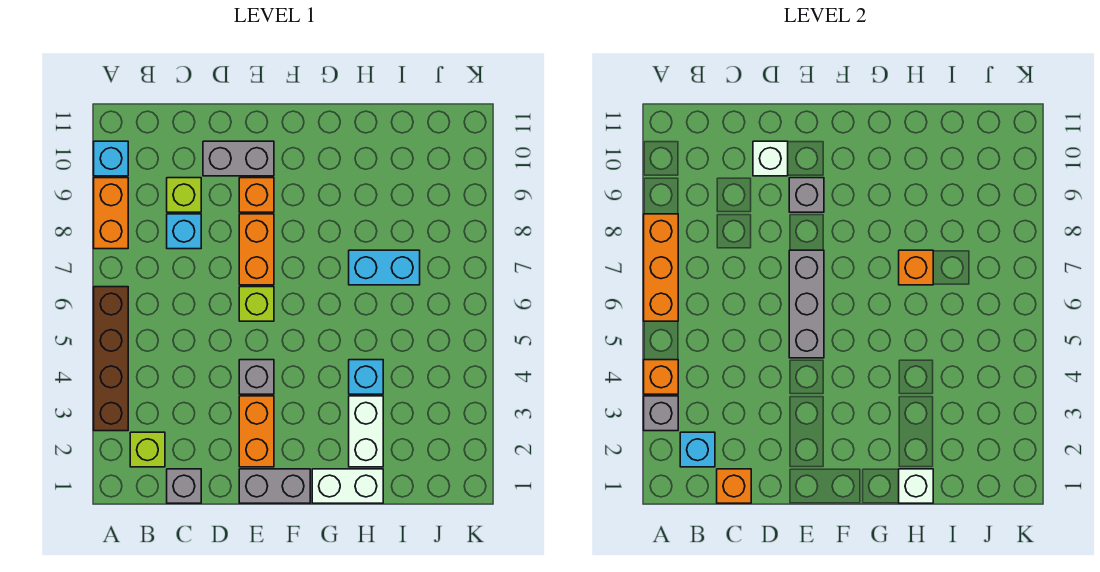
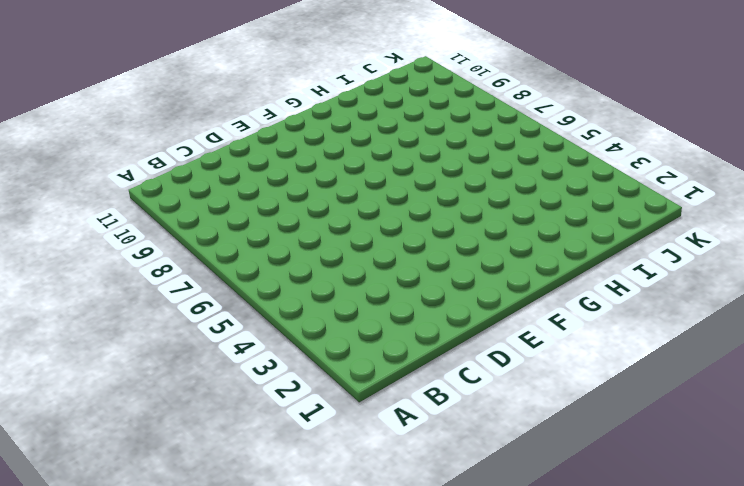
none -> brown 1x4 brick [94,287,128,431]
none -> orange 1x2 brick [94,178,128,249]
none -> cyan 1x1 brick [94,141,128,176]

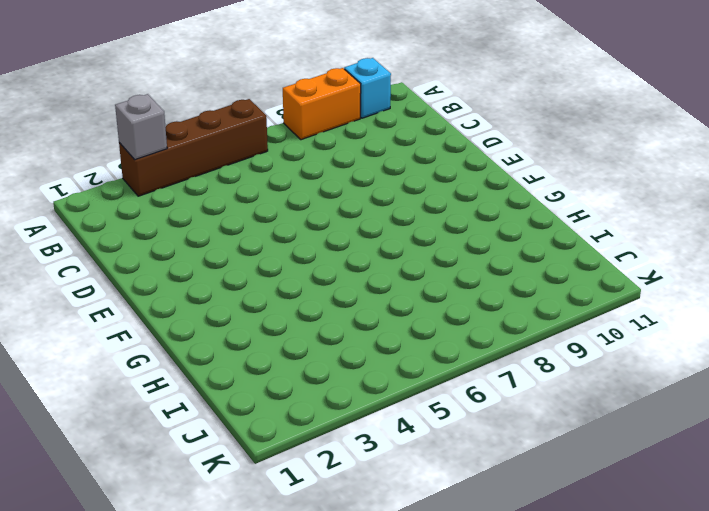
none -> lime 1x1 brick [130,432,165,467]
none -> grey 1x1 brick [167,469,201,503]
none -> cyan 1x1 brick [167,214,201,249]

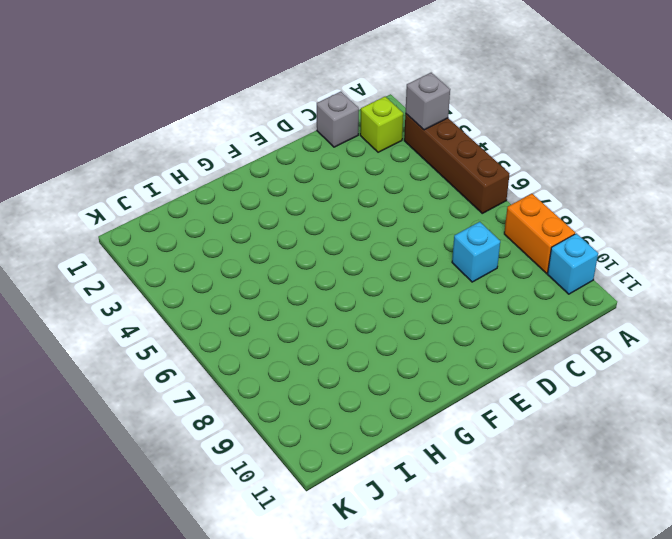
none -> lime 1x1 brick [167,178,201,212]
none -> grey 1x2 brick [203,141,274,176]
none -> grey 1x2 brick [239,469,310,503]

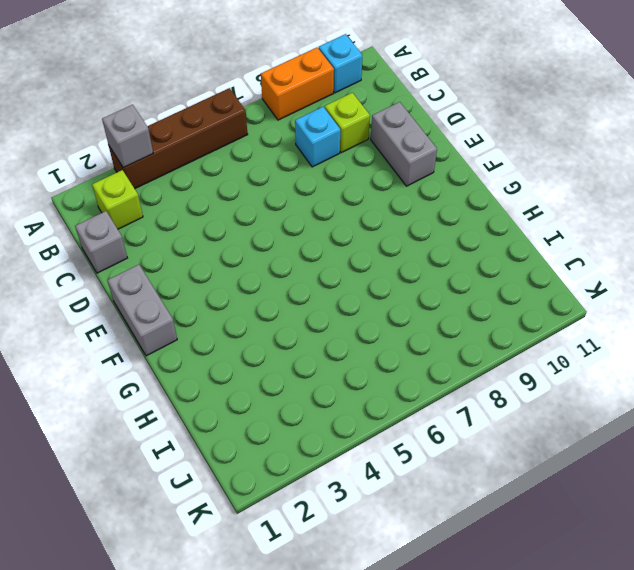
none -> orange 1x2 brick [239,396,274,467]
none -> grey 1x1 brick [239,360,274,394]
none -> lime 1x1 brick [239,287,274,321]

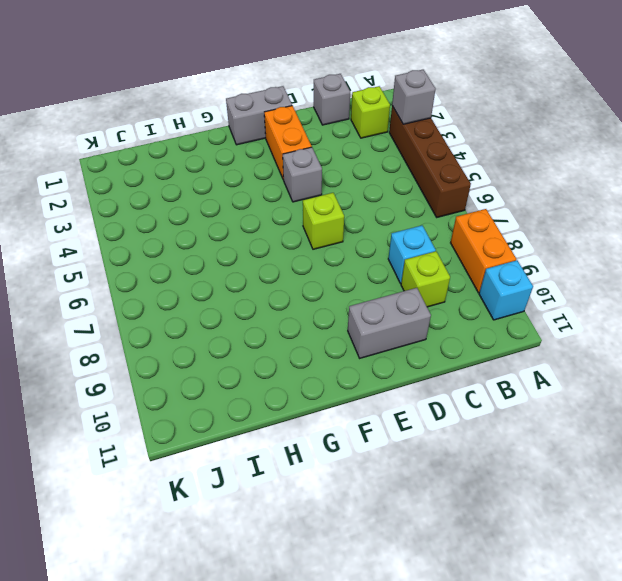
none -> orange 1x2 brick [239,214,274,285]
none -> orange 1x1 brick [239,178,274,212]
none -> white 1x2 brick [312,469,383,503]

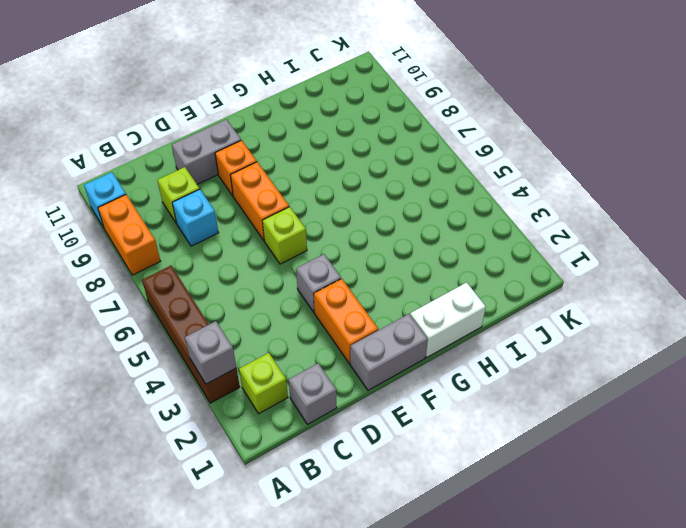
none -> white 1x2 brick [349,396,383,467]
none -> cyan 1x1 brick [349,360,383,394]
none -> cyan 1x2 brick [349,250,420,285]

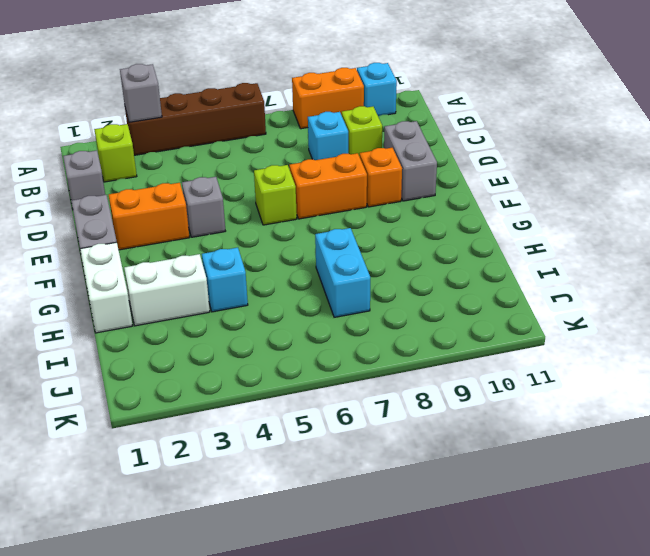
none -> orange 1x1 brick [644,360,678,394]
none -> orange 1x3 brick [644,214,678,321]
none -> cyan 1x1 brick [680,432,715,467]

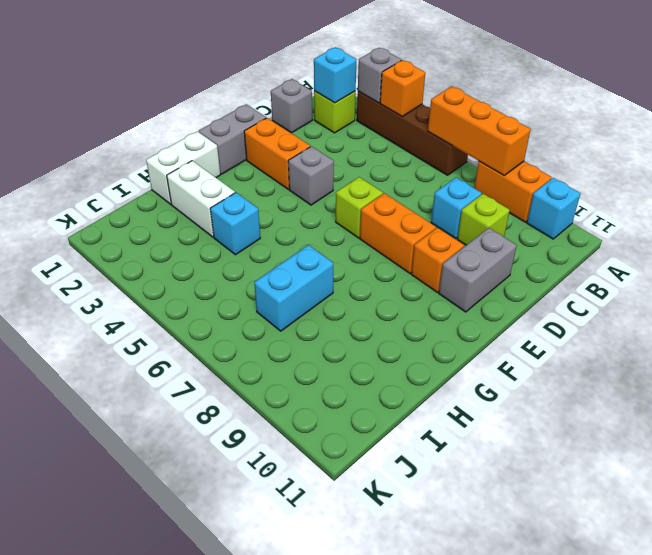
none -> orange 1x1 brick [717,469,751,503]
none -> white 1x1 brick [753,141,788,176]
none -> grey 1x3 brick [789,250,824,358]

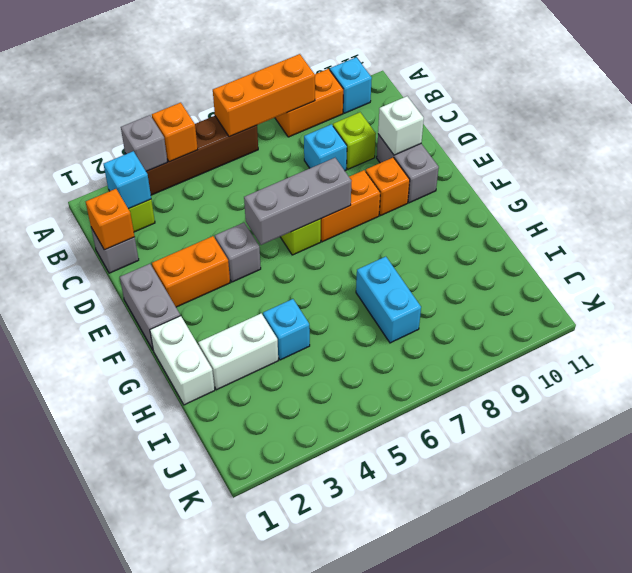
none -> grey 1x1 brick [789,178,824,212]
none -> white 1x1 brick [899,469,933,503]
none -> orange 1x1 brick [899,250,933,285]

